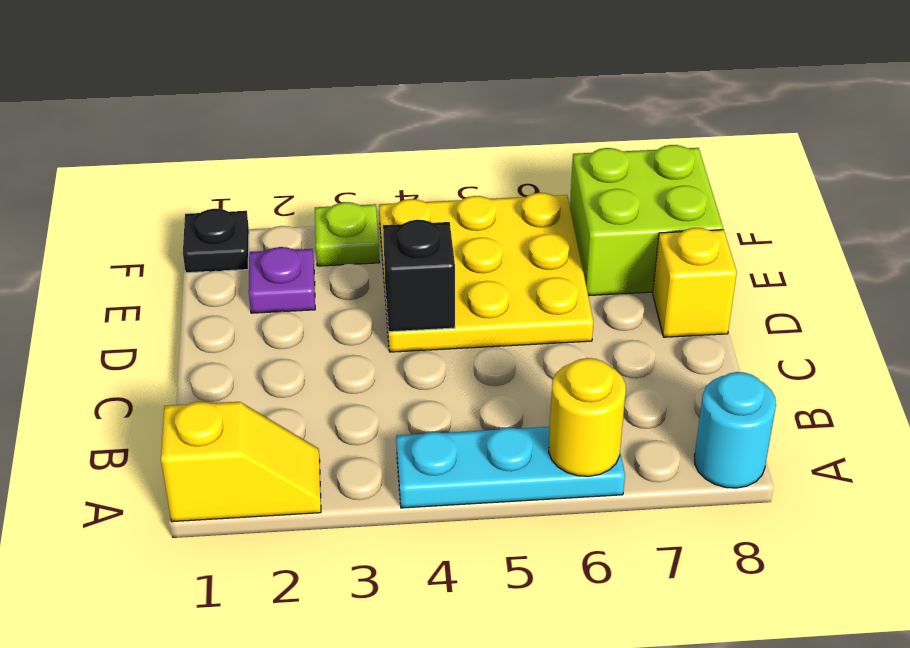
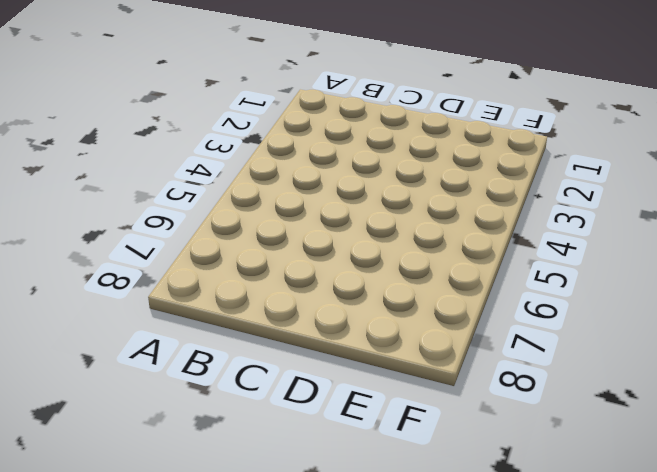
none -> yellow 1x2 slope [161,402,321,522]
none -> cyan 1x3 plate [396,427,625,508]

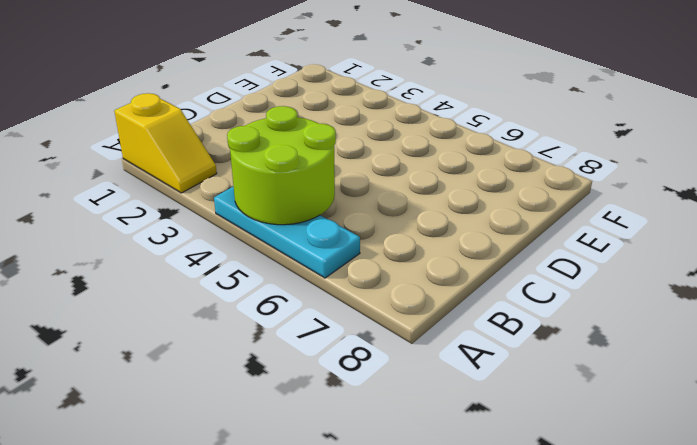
lime 2x2 round brick [227,106,336,225] -> none
none -> cyan 1x1 round brick [694,372,776,488]
none -> yellow 3x3 plate [379,193,593,352]

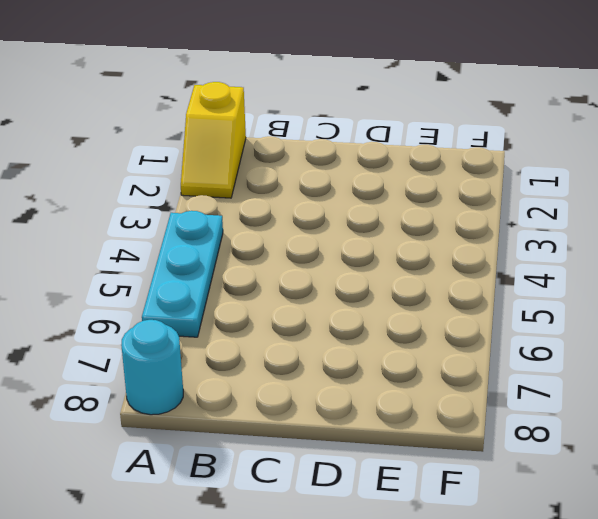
none -> yellow 3x3 plate [379,193,593,352]
none -> yellow 1x1 brick [653,228,737,337]

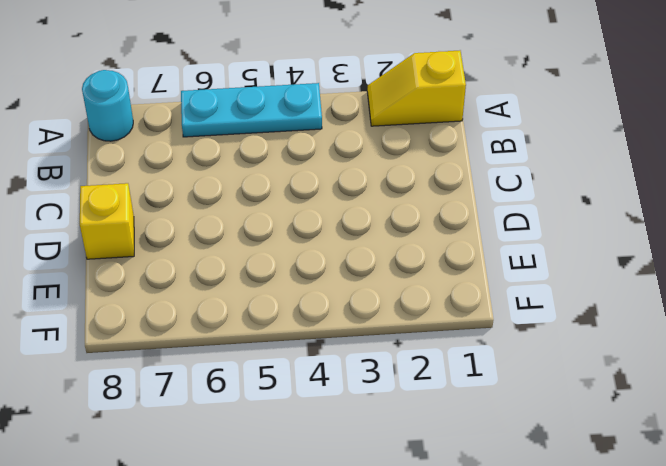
none -> yellow 3x3 plate [379,193,593,352]
none -> purple 1x1 plate [249,247,315,313]

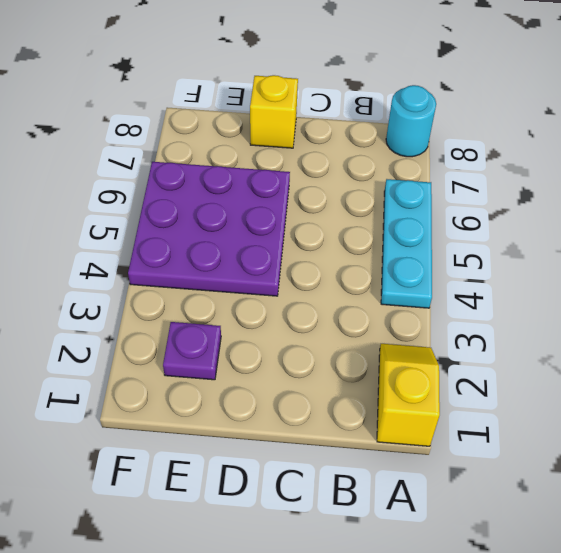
purple 3x3 plate [128,162,290,296] -> yellow 3x3 plate [379,193,593,352]
none -> lime 2x2 brick [570,145,723,296]
none -> black 1x1 plate [183,209,249,273]

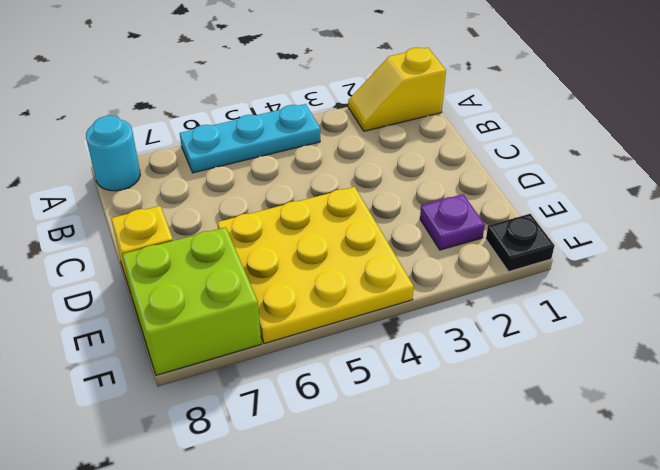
none -> lime 1x1 plate [315,202,380,266]
none -> yellow 1x1 round brick [549,358,626,476]

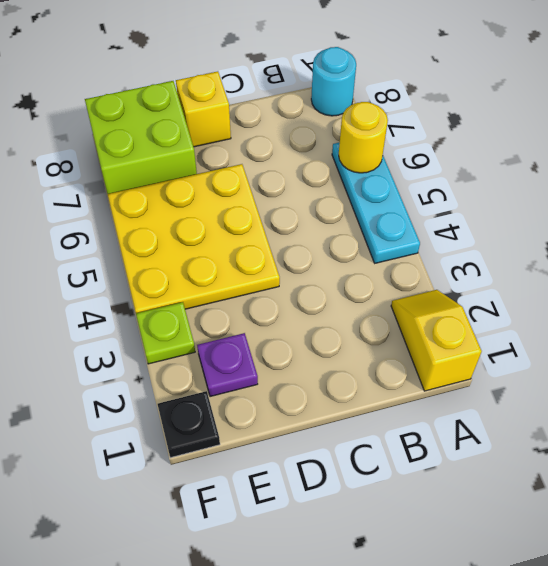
none -> black 1x1 brick [383,220,455,332]

